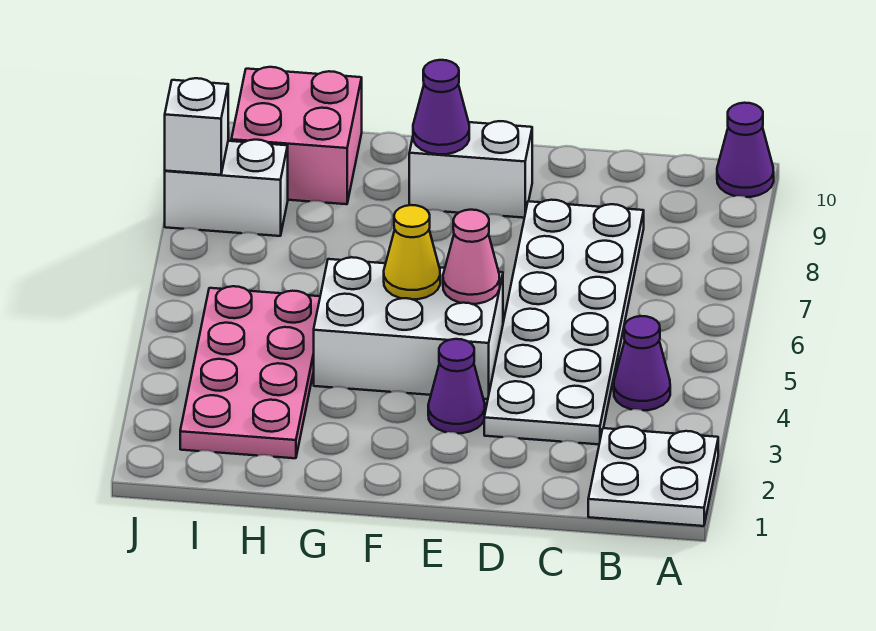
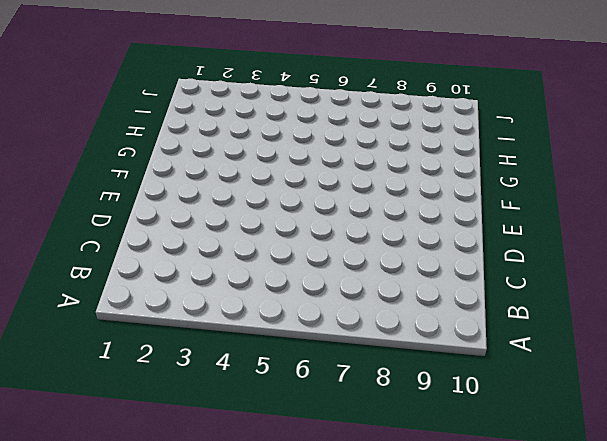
none -> white 2x2 plate [588,427,718,526]
none -> purple 1x1 cone [717,103,774,197]
none -> purple 1x1 cone [614,316,670,410]

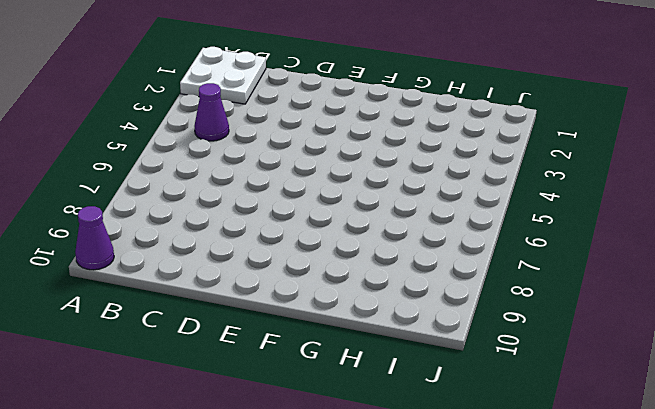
none -> white 2x6 plate [484,200,644,444]
none -> purple 1x1 cone [428,339,485,433]
none -> white 2x3 brick [314,257,503,399]

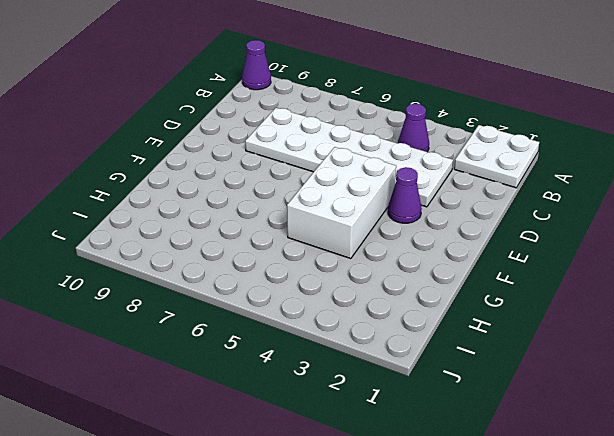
none -> white 1x2 brick [409,121,532,218]
none -> pink 2x4 plate [180,286,320,458]
none -> pink 2x2 brick [231,67,362,204]

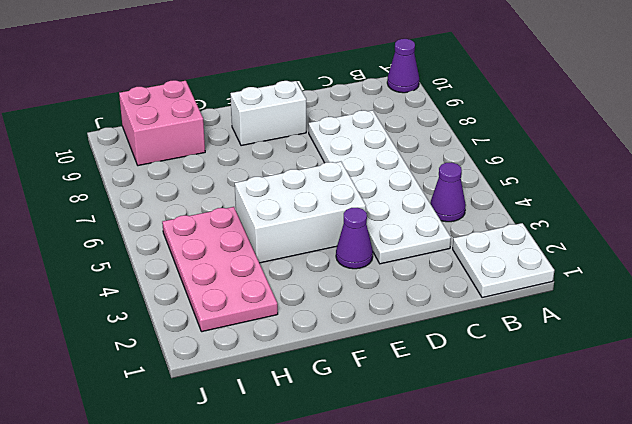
none -> white 1x2 brick [165,140,288,236]
none -> pink 1x1 cone [443,210,500,304]
none -> yellow 1x1 cone [384,205,440,300]

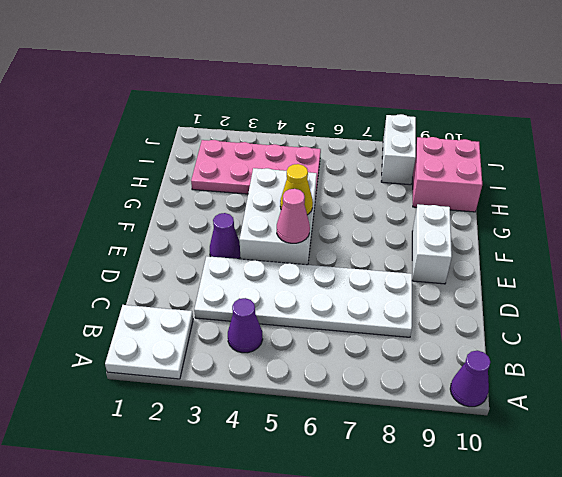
none -> purple 1x1 cone [413,60,469,154]
none -> white 1x1 brick [165,78,228,175]

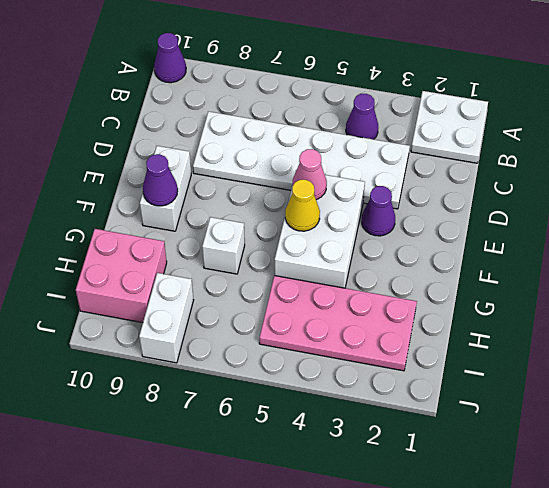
white 1x1 brick [202,217,245,274] -> white 1x1 brick moved to [165,78,228,175]

